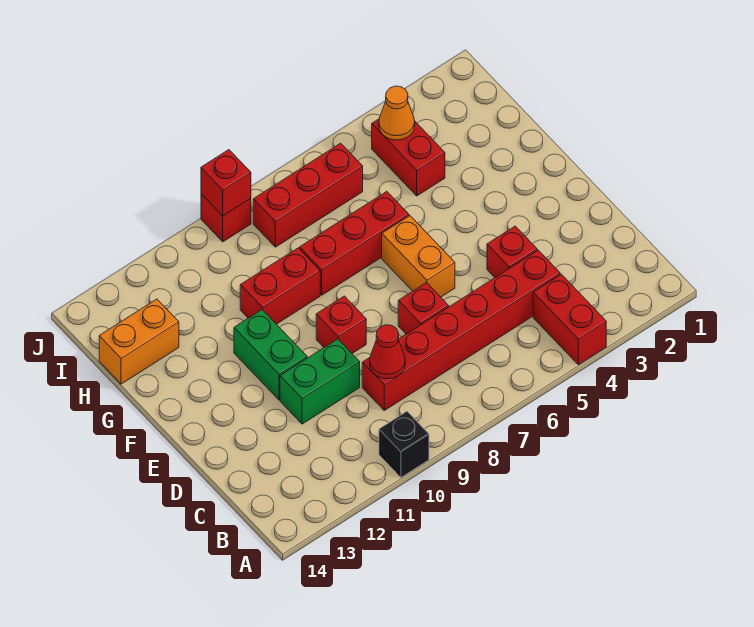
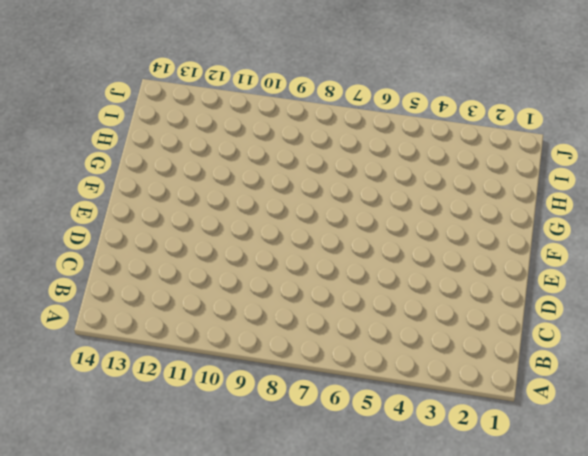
none -> red 1x2 brick [533,274,606,365]
none -> black 1x1 brick [379,412,429,477]
none -> red 1x6 brick [362,250,560,410]

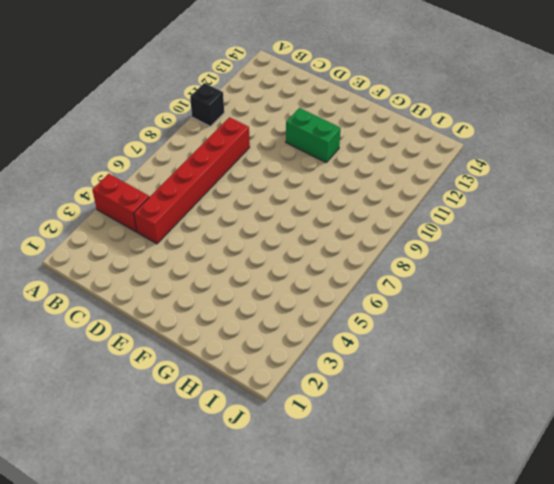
none -> red 1x1 brick [487,226,537,277]
none -> red 1x1 brick [398,283,449,334]
none -> green 1x2 brick [280,339,360,424]

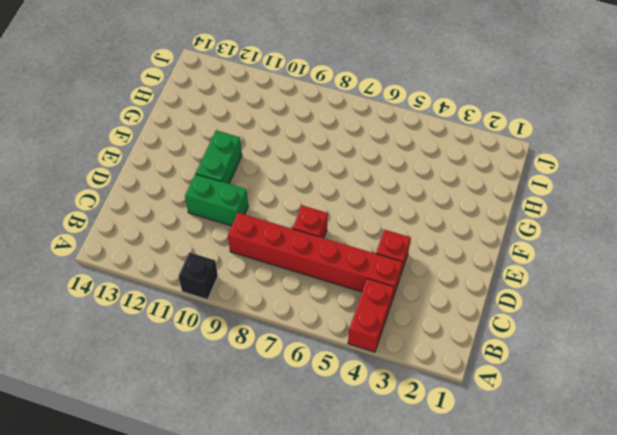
none -> orange 1x2 brick [382,216,455,297]
none -> red 1x1 brick [316,296,366,353]
none -> red 1x3 brick [300,192,409,295]

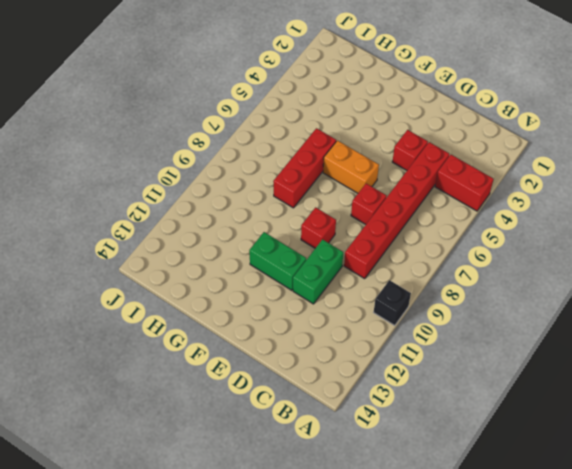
none -> red 1x2 brick [240,248,320,324]
none -> red 1x2 brick [372,119,445,196]
none -> orange 1x2 brick [99,299,179,384]

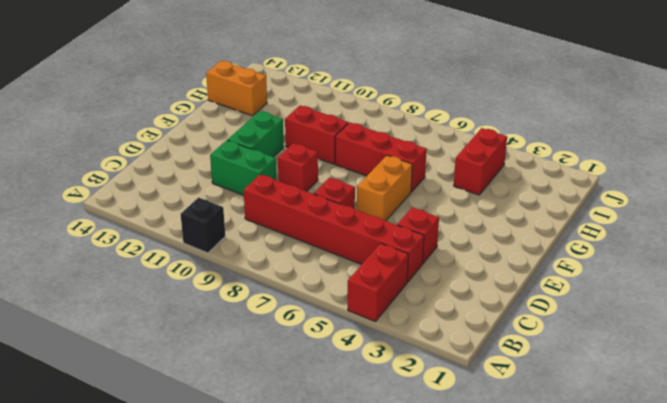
none -> red 1x3 brick [253,143,363,247]
none -> red 1x1 brick [201,194,251,242]
none -> red 1x1 cone [370,325,405,379]

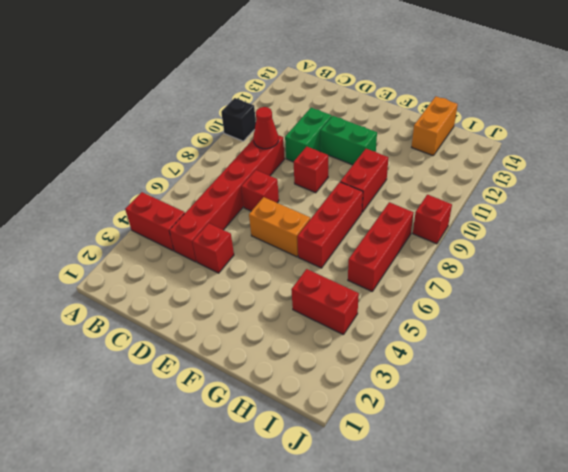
none -> orange 1x1 cone [379,86,415,140]
none -> red 1x1 brick [201,150,251,216]

